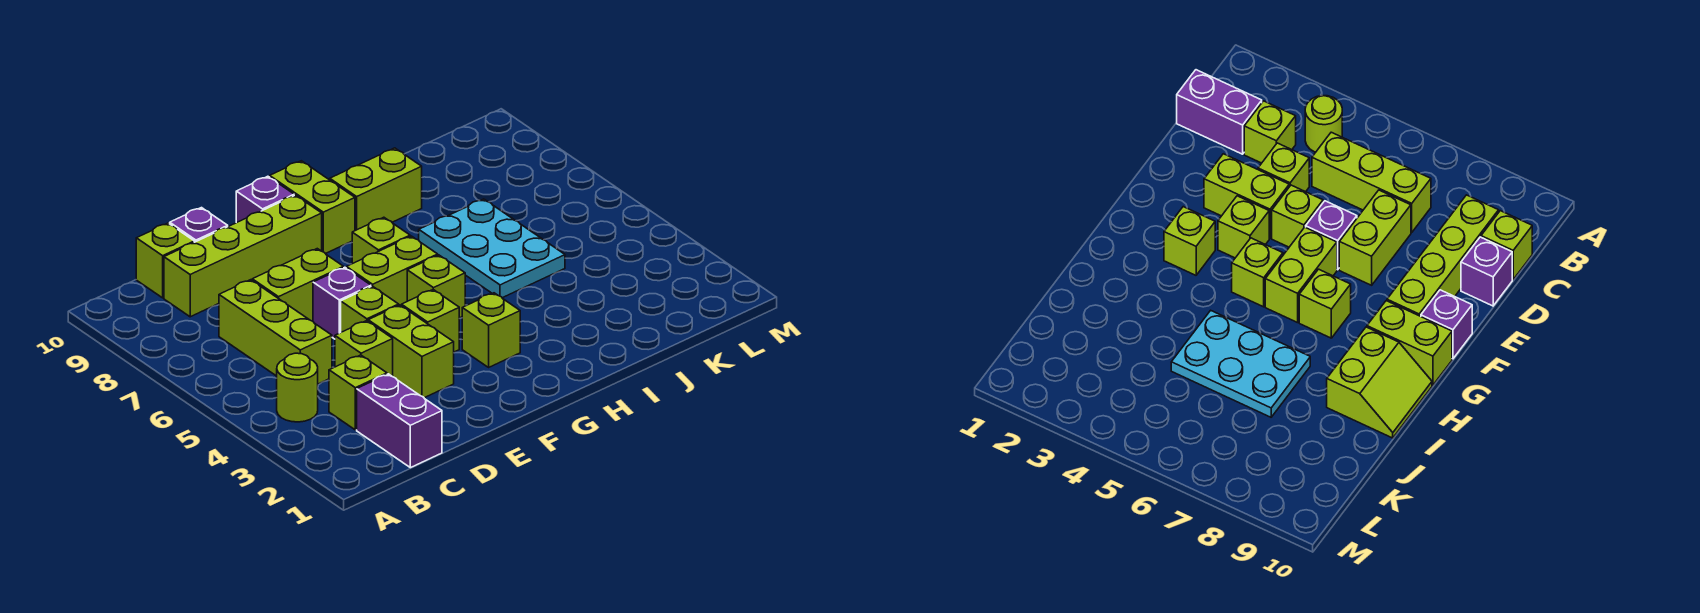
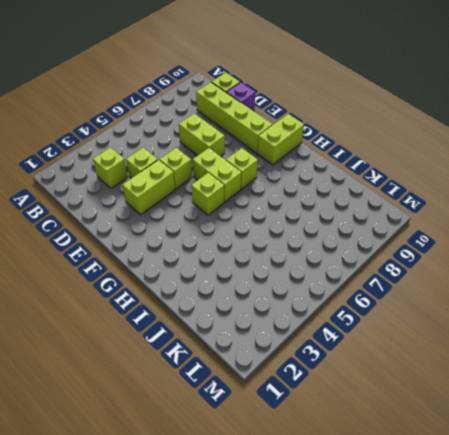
none -> lime 1x1 round brick [277,353,318,422]
none -> purple 1x2 brick [357,374,442,468]
none -> lime 1x3 brick [219,280,332,384]

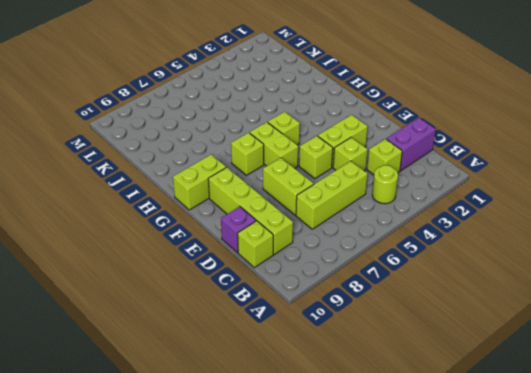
none -> purple 1x1 brick [313,267,371,339]
none -> lime 1x1 brick [402,290,459,352]
none -> purple 1x1 brick [236,176,294,223]

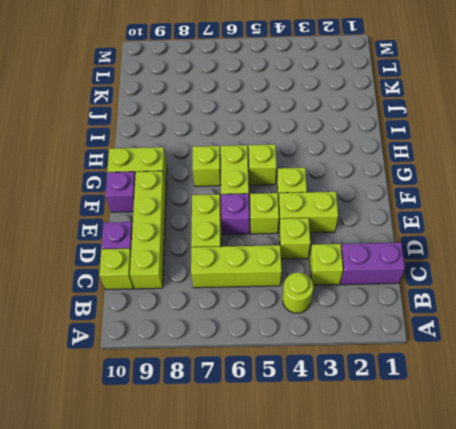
none -> lime 1x1 brick [462,293,520,367]
none -> lime 2x2 slope [329,148,422,231]
none -> cyan 2x3 plate [419,199,565,298]

